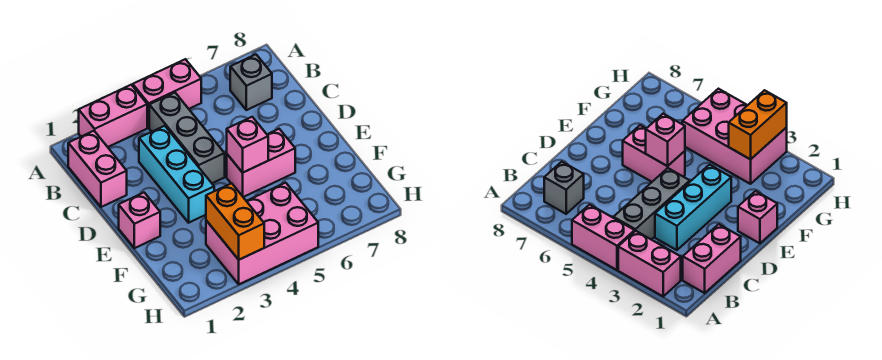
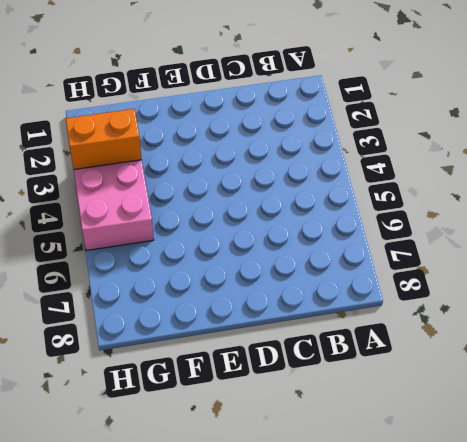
none -> pink 1x2 brick [79,85,147,147]
none -> pink 1x2 brick [133,59,201,128]

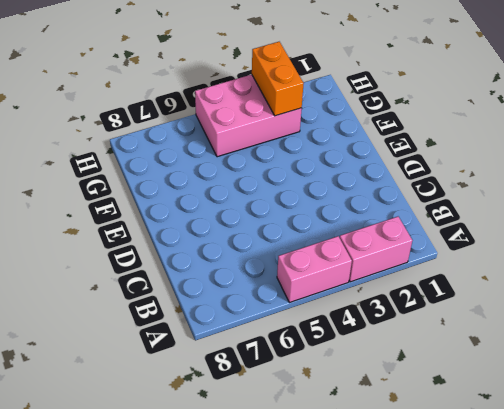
none -> pink 1x2 brick [68,131,127,207]
none -> grey 1x3 brick [149,93,225,183]

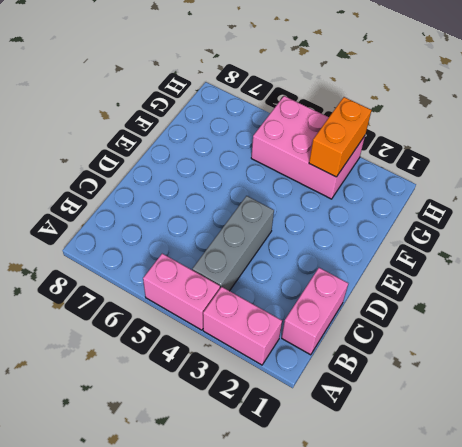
none -> grey 1x1 brick [230,55,272,110]
none -> cyan 1x3 brick [139,126,214,223]

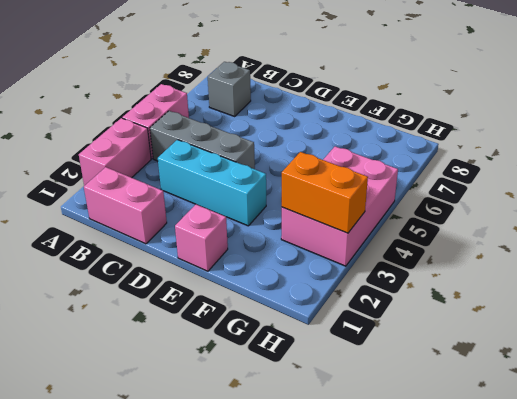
none -> pink 1x2 brick [227,129,295,197]
none -> pink 1x1 brick [227,117,268,173]

